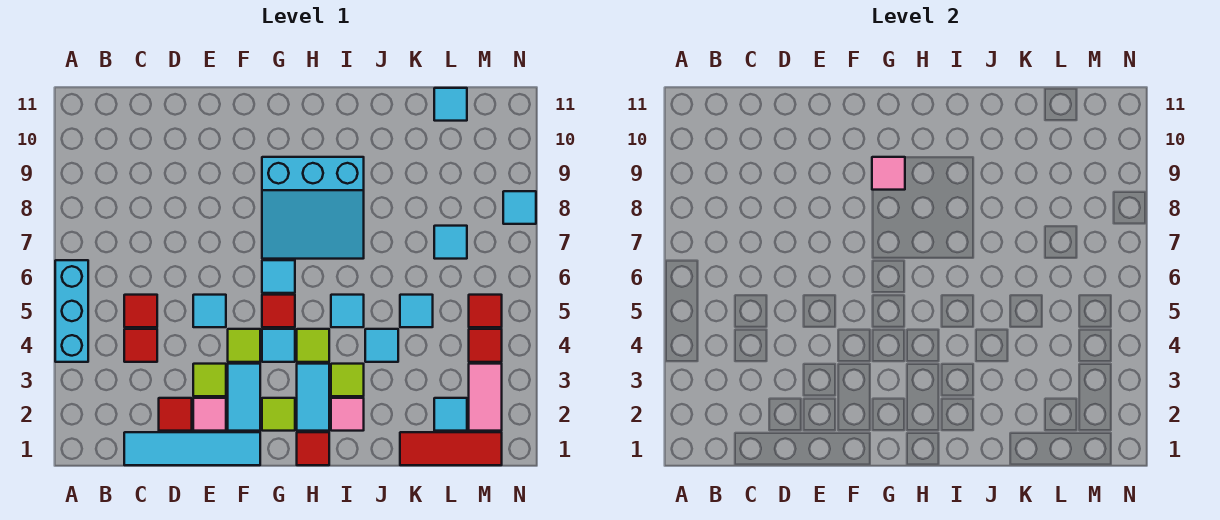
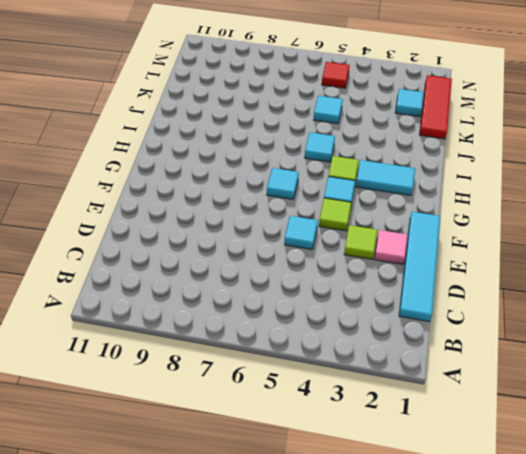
none -> cyan 1x3 brick [55,260,88,362]
none -> red 1x1 tile [124,329,157,362]
none -> red 1x1 tile [124,295,157,327]
none -> red 1x1 tile [159,398,192,431]

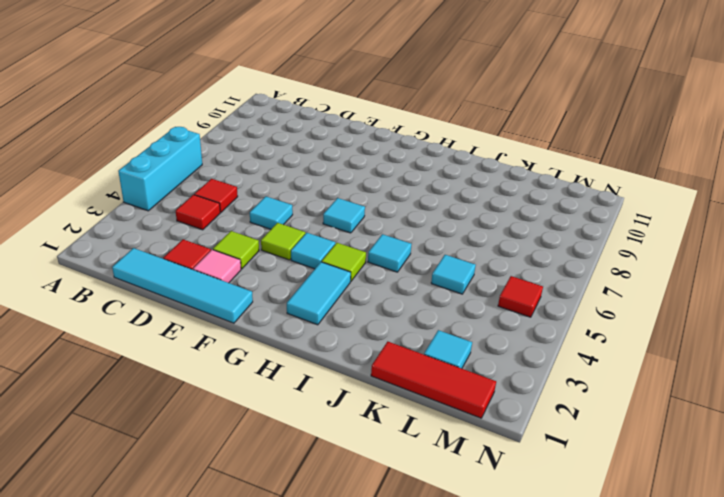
none -> cyan 1x2 tile [228,364,260,431]
none -> lime 1x1 tile [262,398,295,431]
none -> red 1x1 tile [262,295,295,327]
none -> cyan 3x3 slope [262,157,364,259]

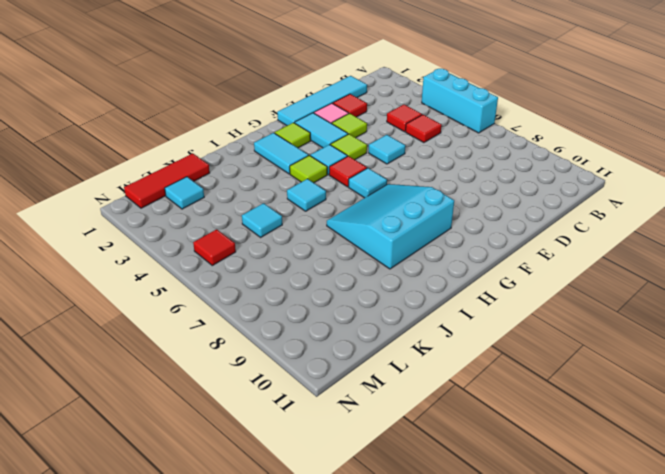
none -> red 1x1 tile [297,432,329,465]
none -> pink 1x1 tile [331,398,364,431]
none -> lime 1x1 tile [331,364,364,396]
none -> cyan 1x1 tile [365,329,398,362]

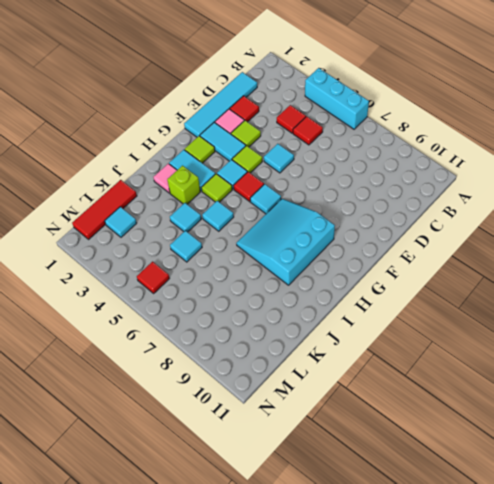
lime 1x1 brick [167,166,200,204] -> lime 1x1 tile [331,364,364,396]
none -> red 1x1 tile [297,432,329,465]
none -> cyan 1x1 tile [434,226,467,259]
none -> cyan 1x1 tile [434,88,467,121]
none -> pink 1x2 tile [469,364,502,431]

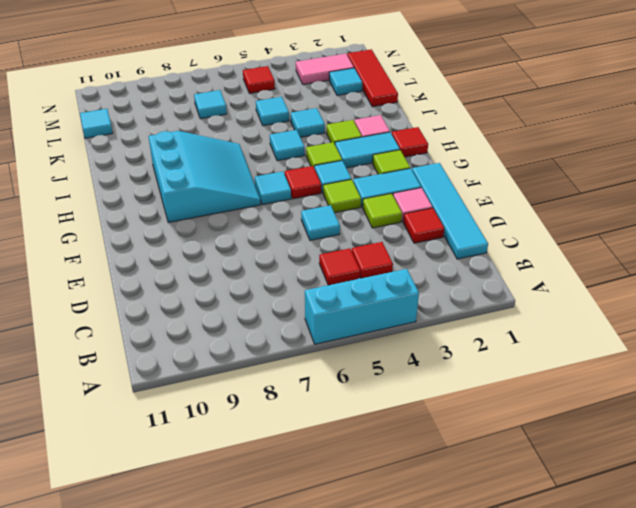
none -> red 1x1 tile [469,329,502,362]
none -> cyan 1x1 tile [503,191,536,224]
none -> pink 1x1 tile [872,157,905,190]

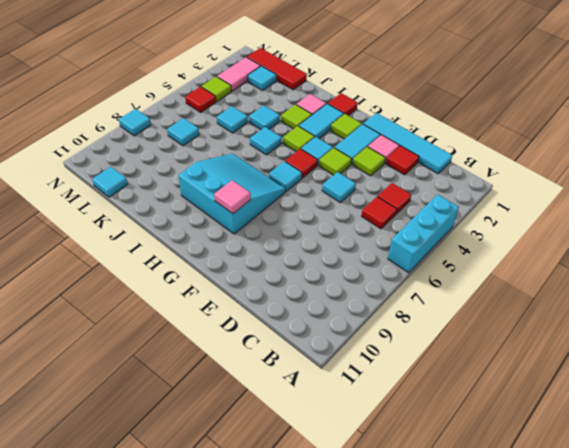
lime 1x1 tile [201,77,231,102] -> red 1x1 tile [469,329,502,362]

